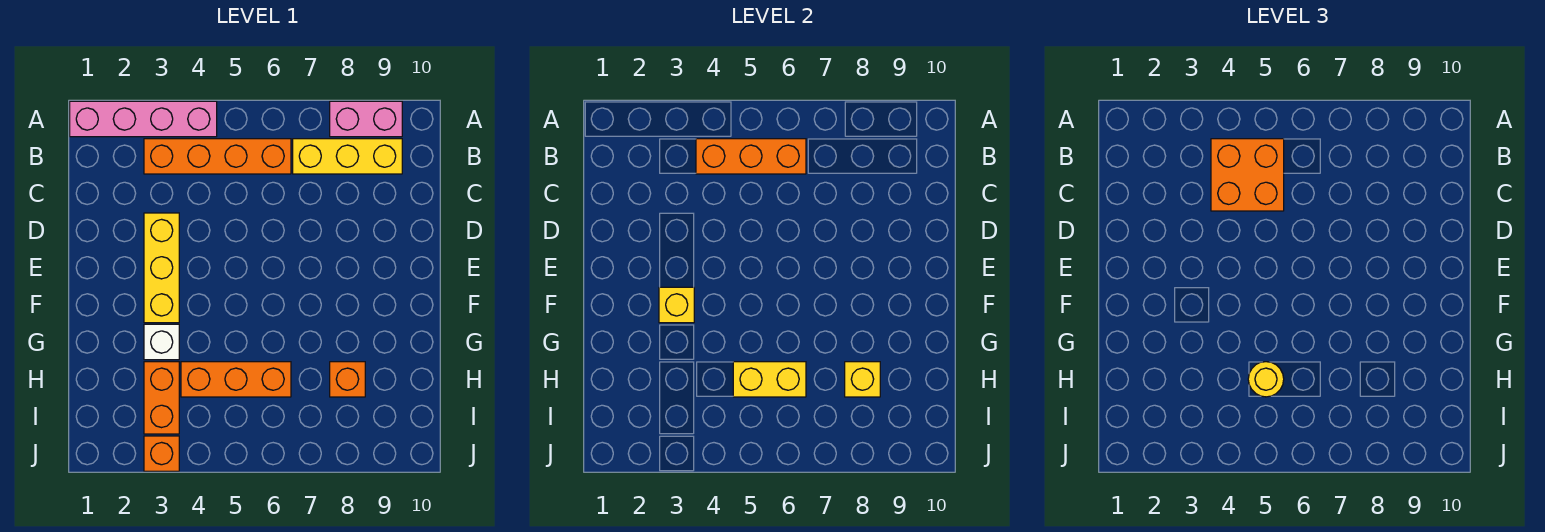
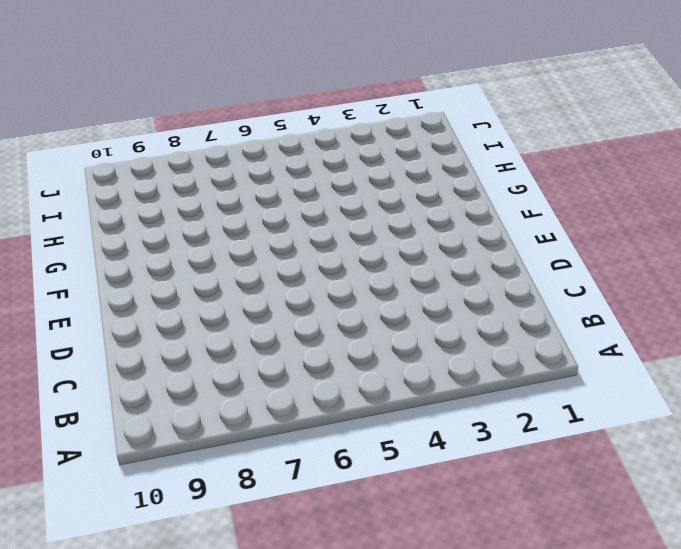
none -> pink 1x4 brick [70,101,217,137]
none -> pink 1x2 brick [330,101,402,137]
none -> orange 1x4 brick [144,139,291,174]

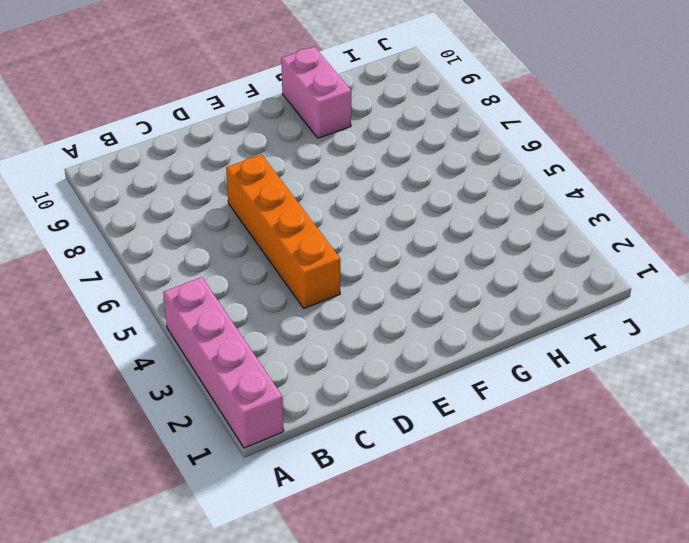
orange 1x4 brick [226,155,340,308] -> orange 1x4 brick moved to [144,139,291,174]
pink 1x2 brick [281,47,351,138] -> pink 1x2 brick moved to [330,101,402,137]
none -> yellow 1x3 brick [293,139,402,174]
none -> yellow 1x3 brick [144,213,179,323]
none -> white 1x1 brick [144,324,179,360]

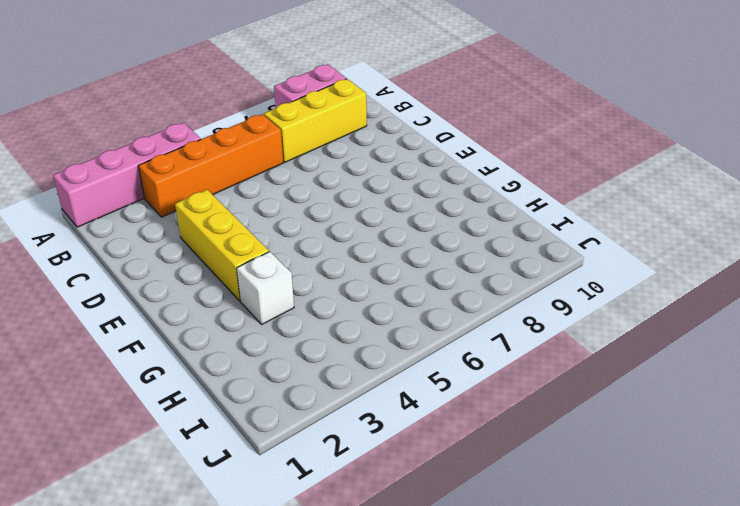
none -> orange 1x2 brick [144,362,179,434]
none -> orange 1x3 brick [181,362,291,397]
none -> orange 1x1 brick [330,362,365,397]

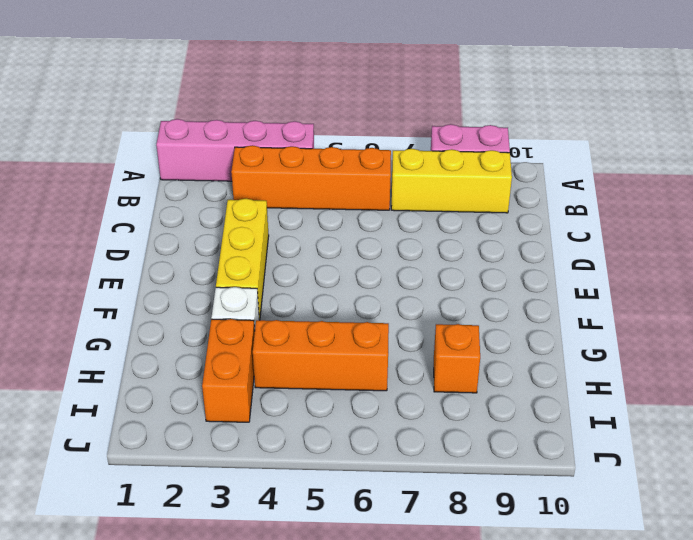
none -> orange 1x1 brick [144,436,179,471]
none -> orange 1x3 brick [696,139,806,174]
none -> yellow 1x1 brick [659,287,694,323]

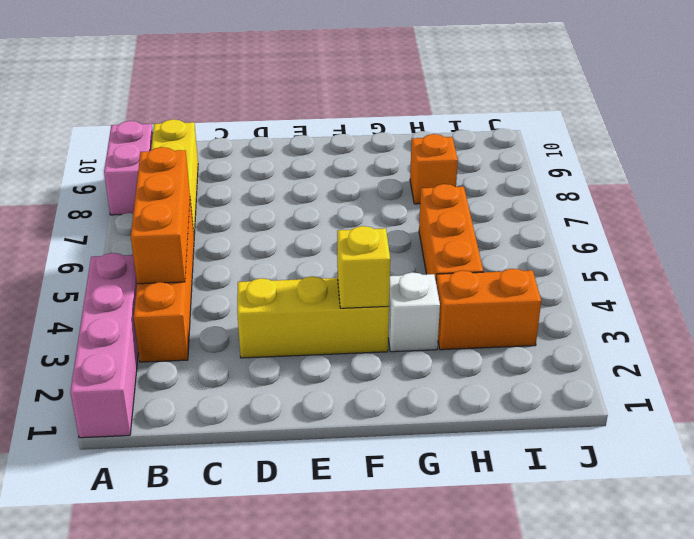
none -> orange 1x1 brick [144,436,179,471]
none -> yellow 1x2 brick [733,362,806,397]
none -> yellow 1x1 brick [845,362,880,397]

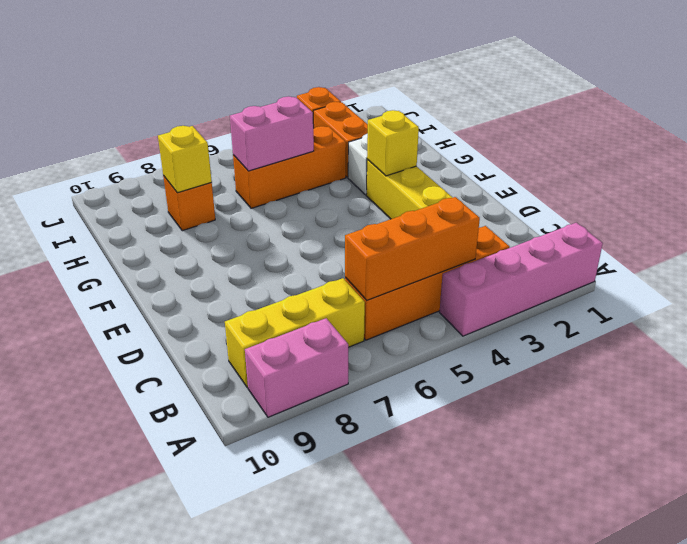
pink 1x2 brick [230,96,314,171] -> yellow 1x2 brick [733,362,806,397]
none -> orange 2x2 brick [1211,139,1284,211]
none -> yellow 1x1 round brick [1248,362,1284,397]

